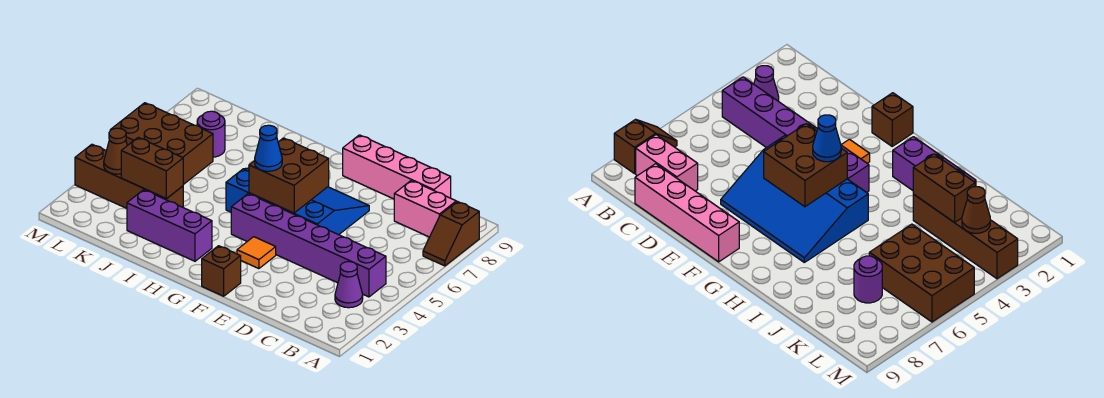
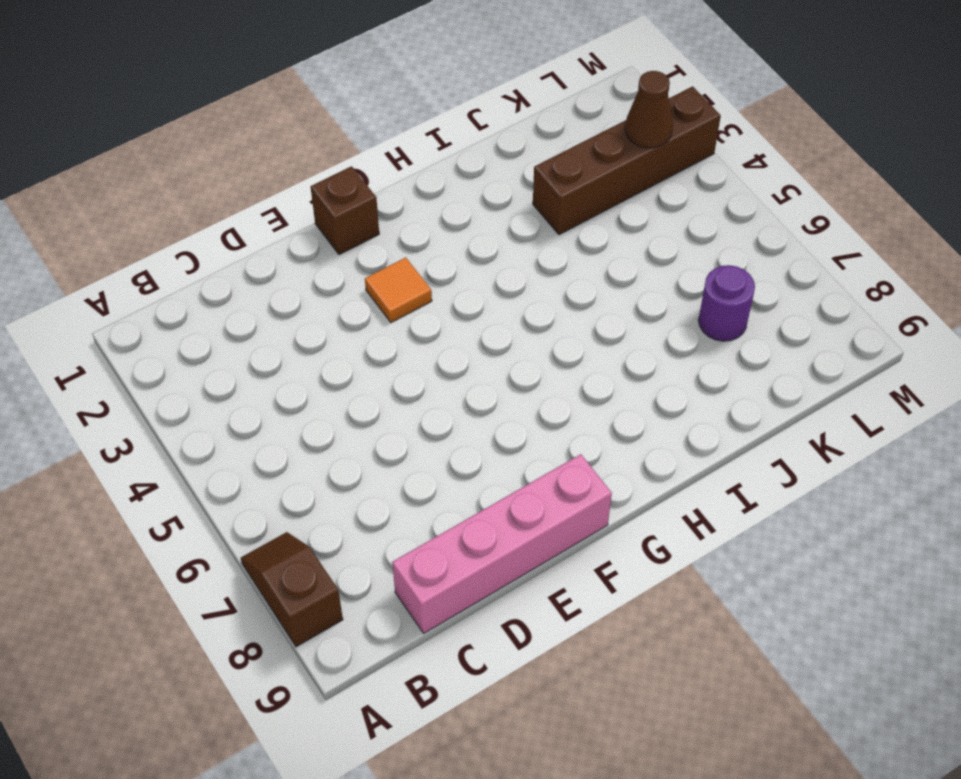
none -> purple 1x1 cone [335,262,363,308]
none -> purple 1x6 brick [231,194,386,297]
none -> pink 1x2 brick [394,180,456,237]

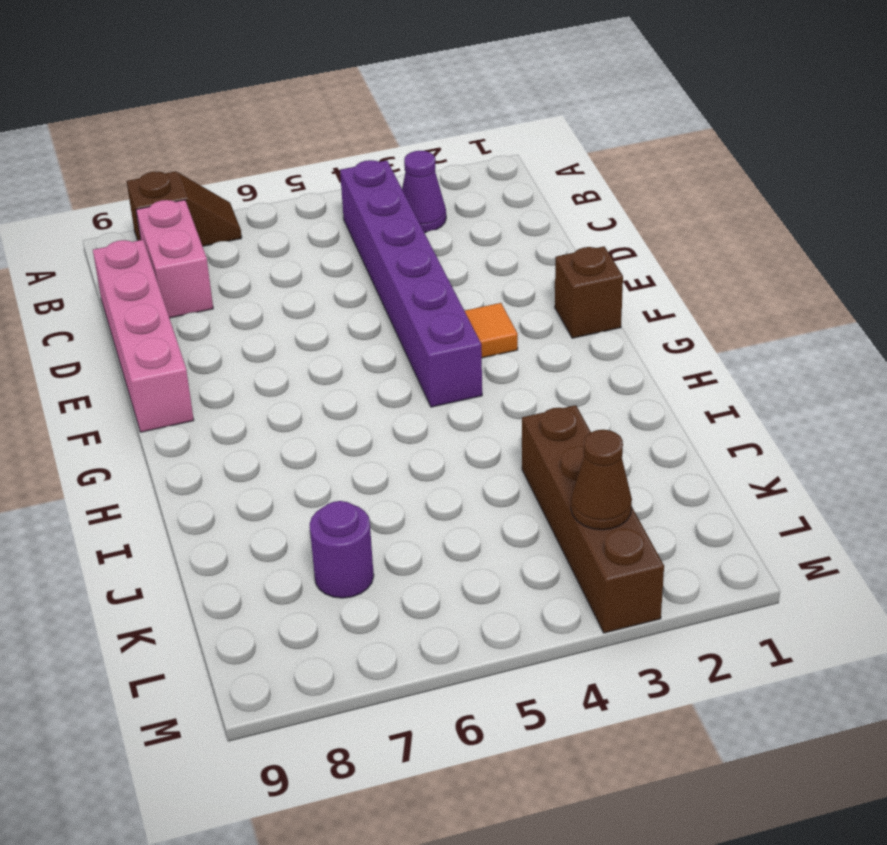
none -> blue 3x4 slope [226,168,369,235]
none -> purple 1x3 brick [127,190,212,261]
none -> brown 2x3 brick [110,103,213,185]

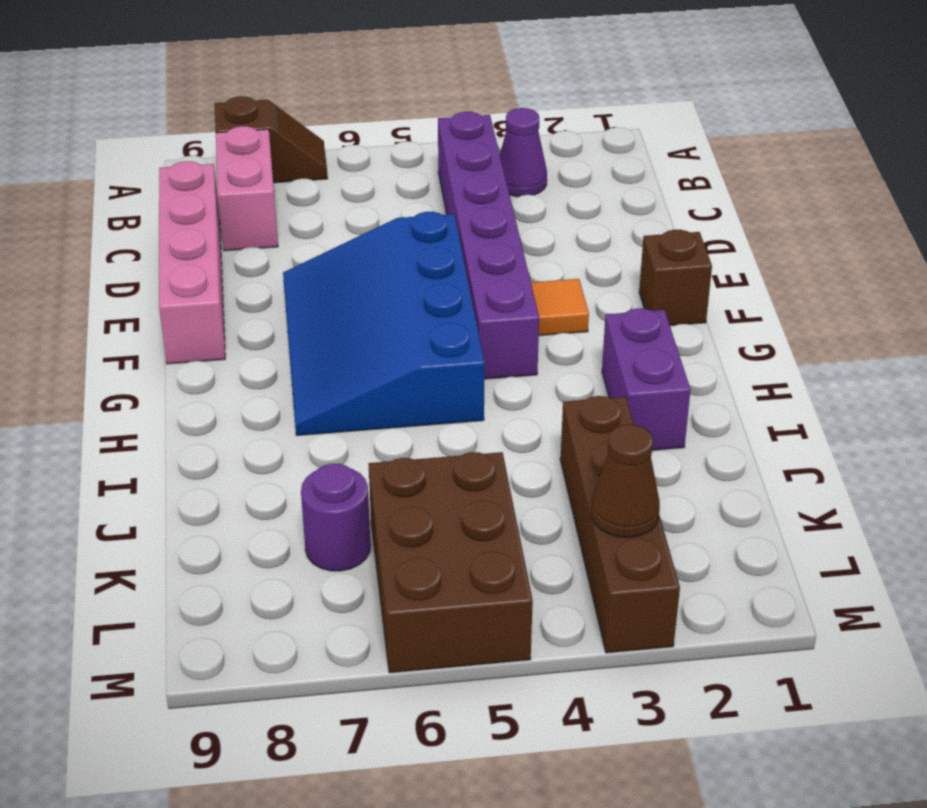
purple 1x2 brick [602,308,691,450] -> purple 1x3 brick [127,190,212,261]
none -> brown 2x2 brick [249,138,329,213]
none -> brown 1x2 brick [121,137,183,199]
none -> blue 1x1 cone [255,125,282,171]

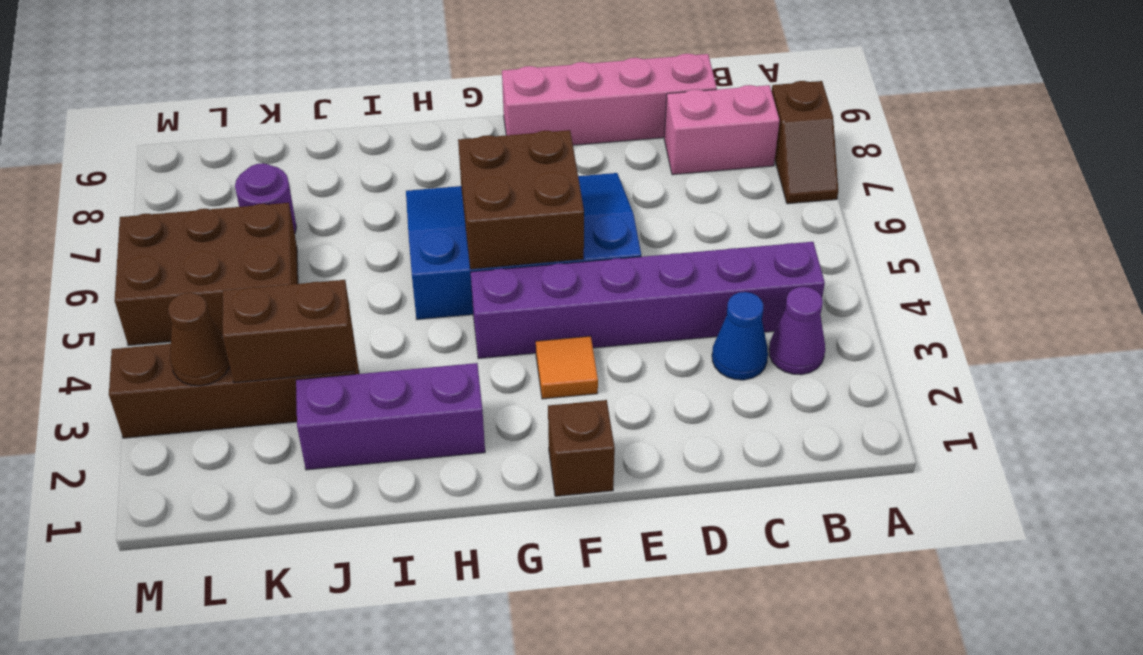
blue 1x1 cone [712,292,768,380] -> blue 1x1 cone moved to [255,125,282,171]

